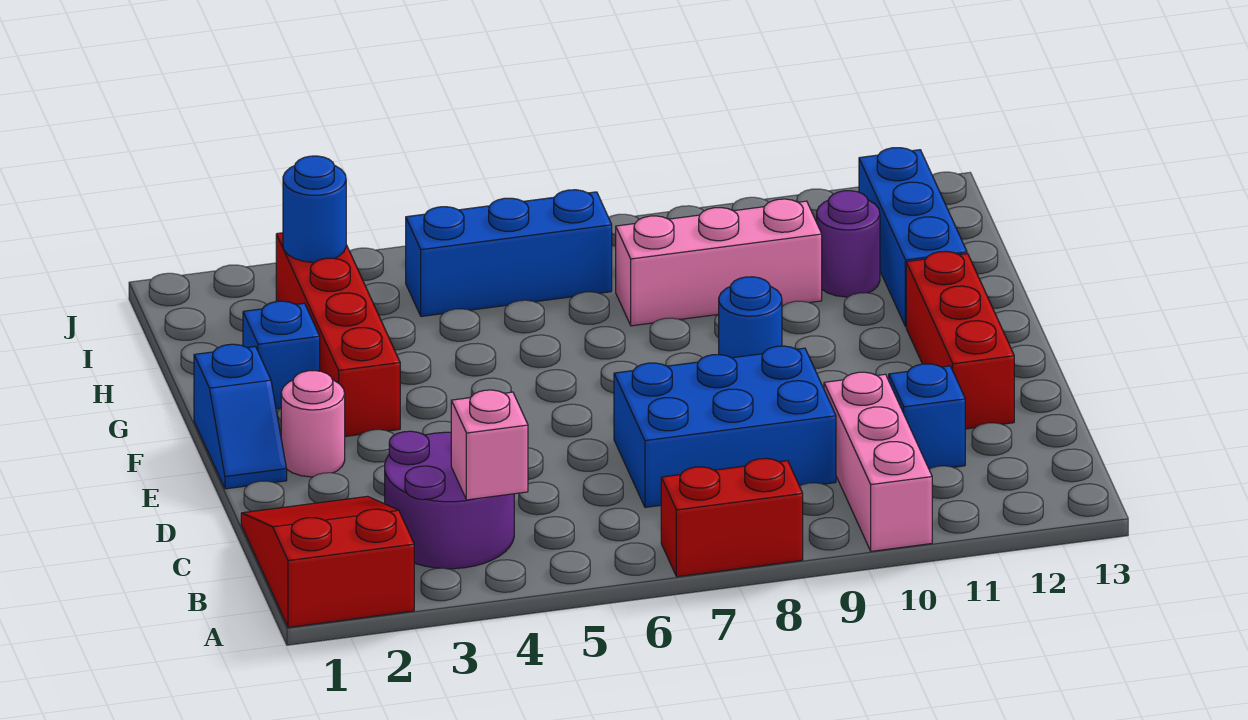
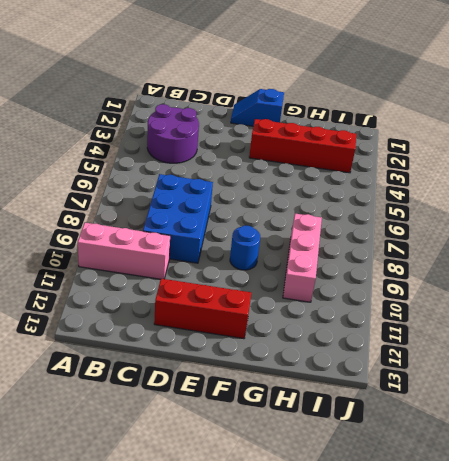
none -> red 2x3 slope [241,496,414,627]
none -> red 1x2 brick [661,458,803,577]
none -> blue 1x1 brick [889,364,965,469]

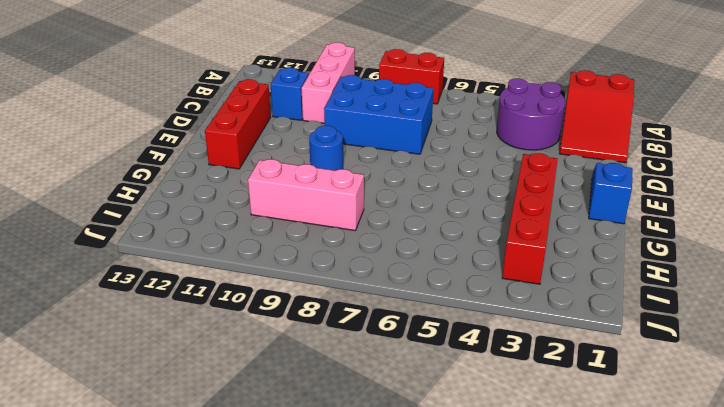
none -> pink 1x1 round brick [281,371,345,477]
none -> blue 1x1 brick [243,301,320,409]
none -> blue 1x3 brick [859,148,967,327]

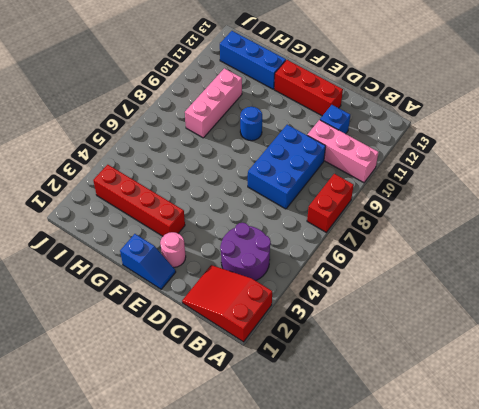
none -> blue 1x1 brick [243,301,320,409]
none -> purple 1x1 round brick [817,191,880,297]
none -> blue 1x3 brick [406,190,612,316]

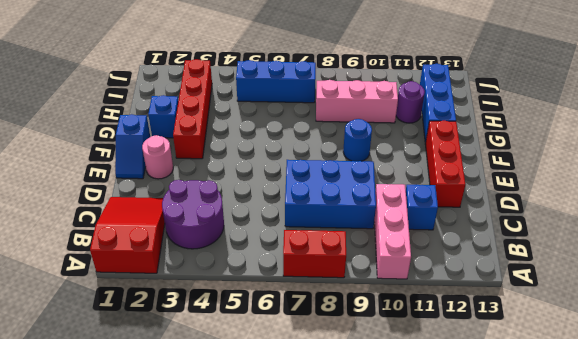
none -> pink 1x1 brick [451,390,528,500]
none -> blue 1x1 round brick [283,156,346,262]

